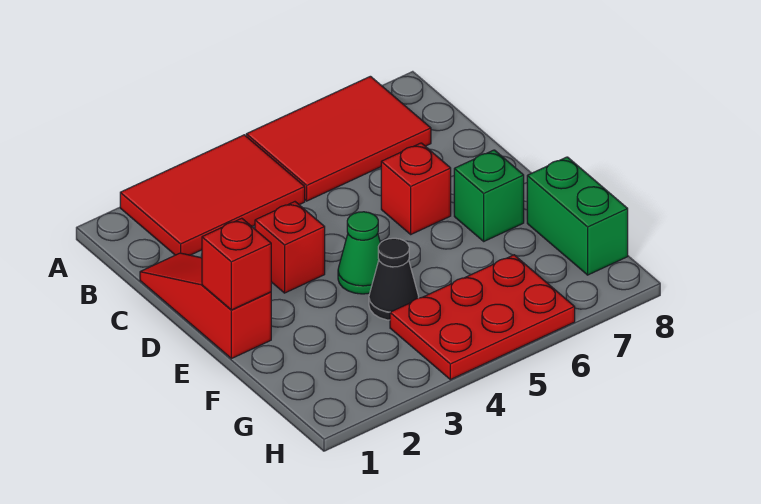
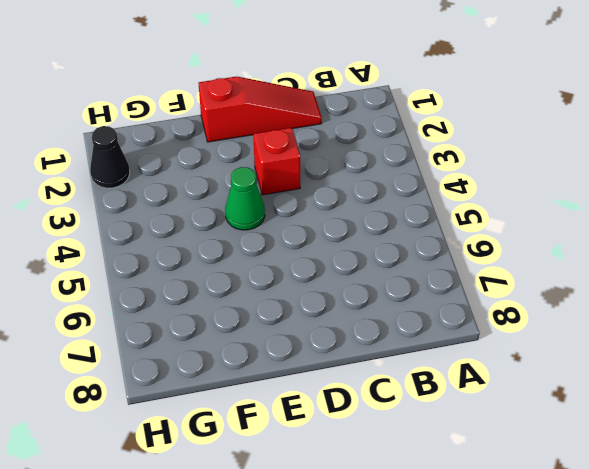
black 1x1 cone [90,126,130,188] -> black 1x1 cone moved to [369,238,419,320]
none -> red 2x3 tile [120,135,305,255]
none -> red 2x3 tile [246,76,431,201]

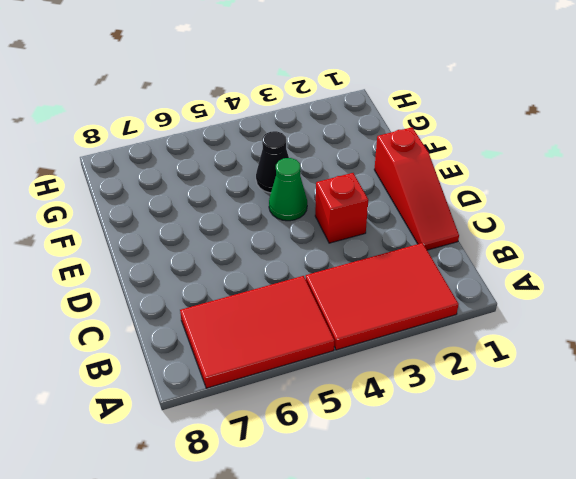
none -> red 1x1 brick [381,143,451,234]
none -> green 1x1 brick [454,150,524,241]

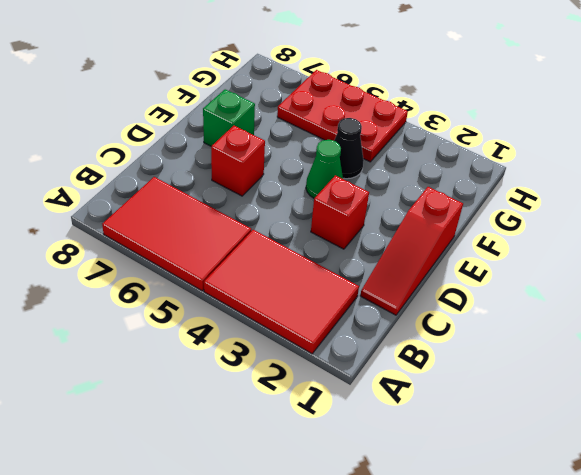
none -> green 1x2 brick [527,157,628,275]
none -> red 1x1 brick [202,218,271,310]

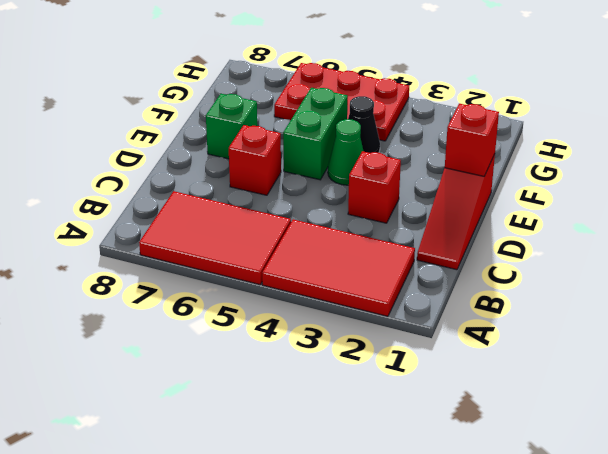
green 1x2 brick [283,88,348,180] -> green 1x2 brick moved to [527,157,628,275]

